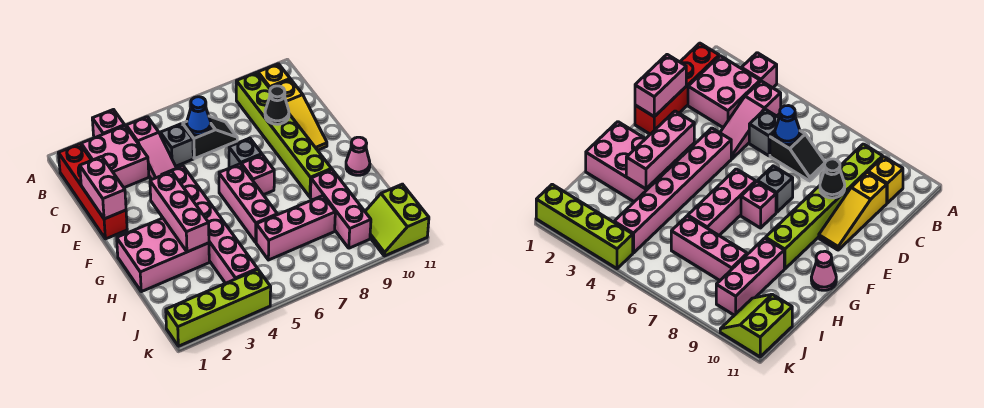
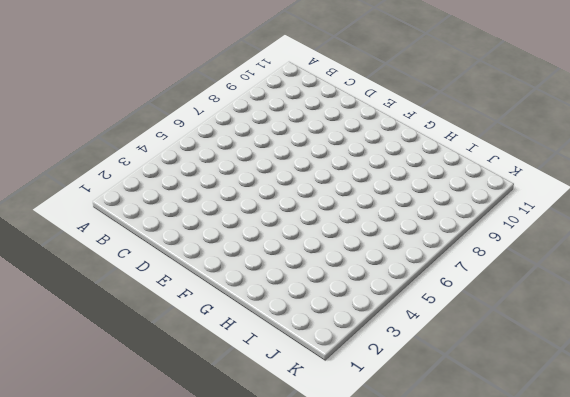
none -> pink 1x1 brick [92,110,125,138]
none -> red 1x4 brick [58,144,127,239]
none -> pink 2x2 brick [81,126,149,188]

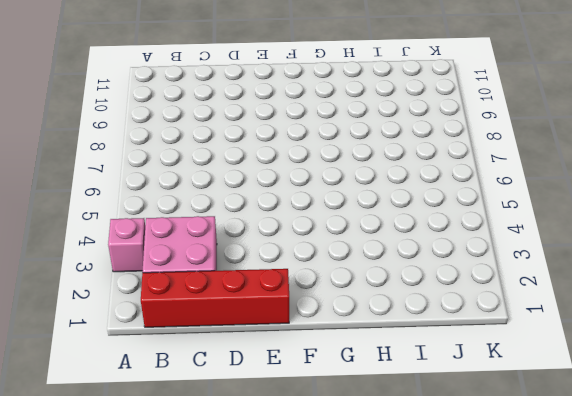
none -> pink 1x3 slope [126,117,176,179]
none -> lime 1x6 brick [236,72,331,197]
none -> yellow 1x1 brick [258,64,290,88]

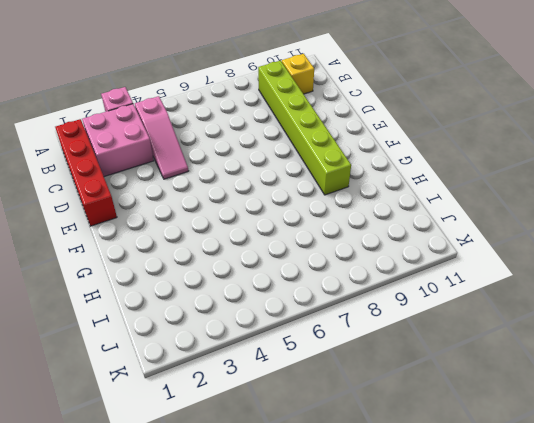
none -> grey 1x1 brick [160,124,193,166]
none -> black 1x2 slope [183,116,237,159]
none -> yellow 1x3 slope [270,79,327,150]

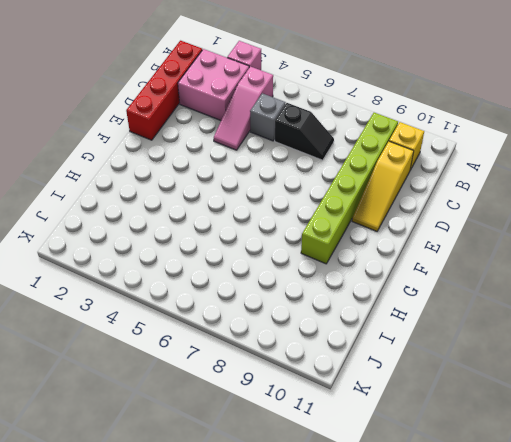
none -> pink 1x6 brick [162,166,258,283]
none -> grey 1x1 brick [229,138,262,168]
none -> pink 1x3 brick [219,164,277,242]

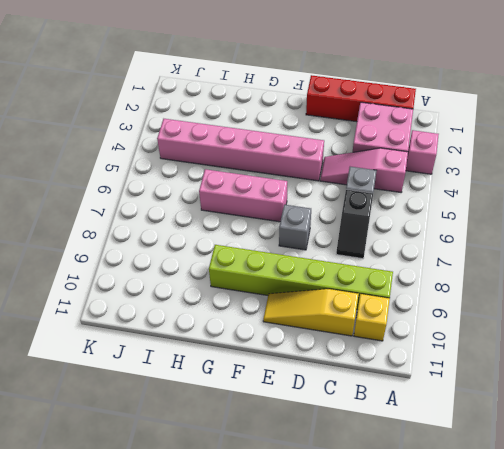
none -> pink 1x1 brick [241,155,274,195]
none -> pink 2x3 brick [117,218,209,292]
none -> pink 1x1 cone [346,137,370,175]

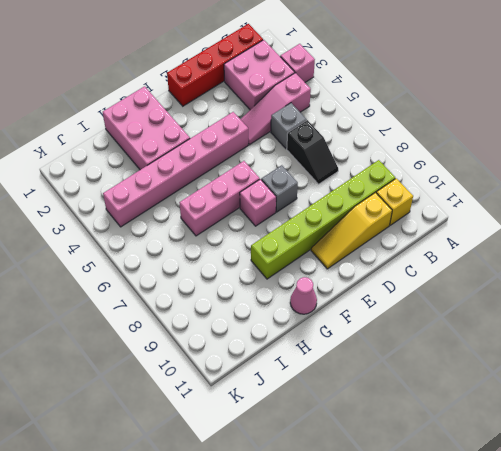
none -> pink 1x3 brick [310,169,371,248]
none -> pink 1x3 brick [256,196,335,260]
none -> lime 2x2 slope [365,184,429,256]

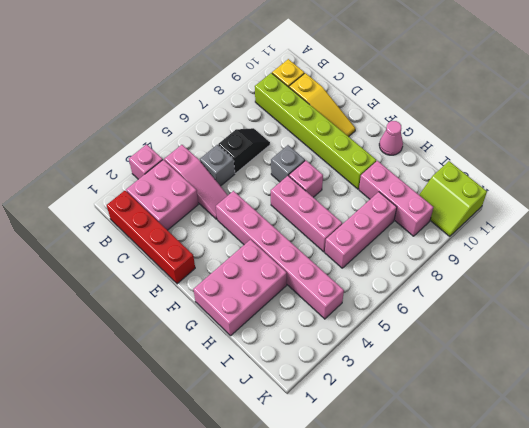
none -> lime 1x4 brick [166,270,271,346]
none -> blue 1x1 cone [187,97,211,135]
none -> pink 1x2 brick [80,156,126,219]

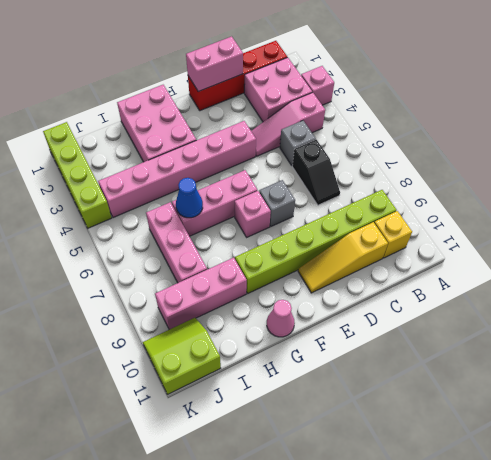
blue 1x1 cone [176,178,203,218] -> blue 1x1 cone moved to [187,97,211,135]
none -> black 1x1 cone [265,86,289,124]
none -> pink 1x3 brick [150,171,209,252]

